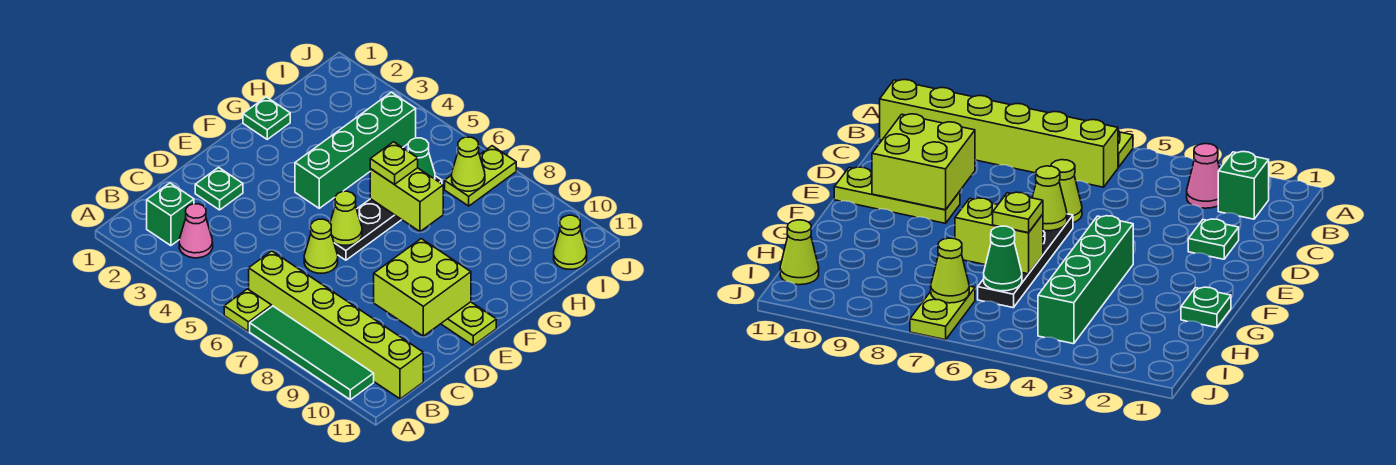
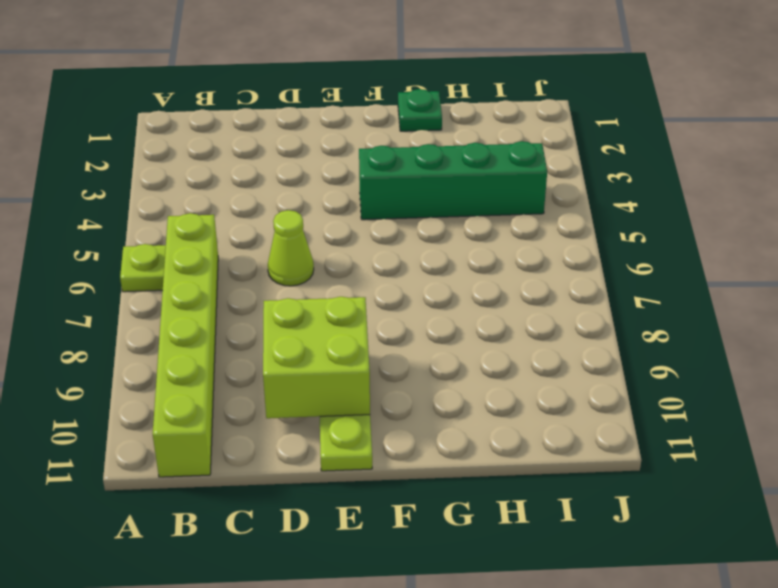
none -> green 1x4 tile [250,306,374,400]
none -> green 1x1 brick [147,183,194,246]
none -> pink 1x1 cone [179,204,213,258]

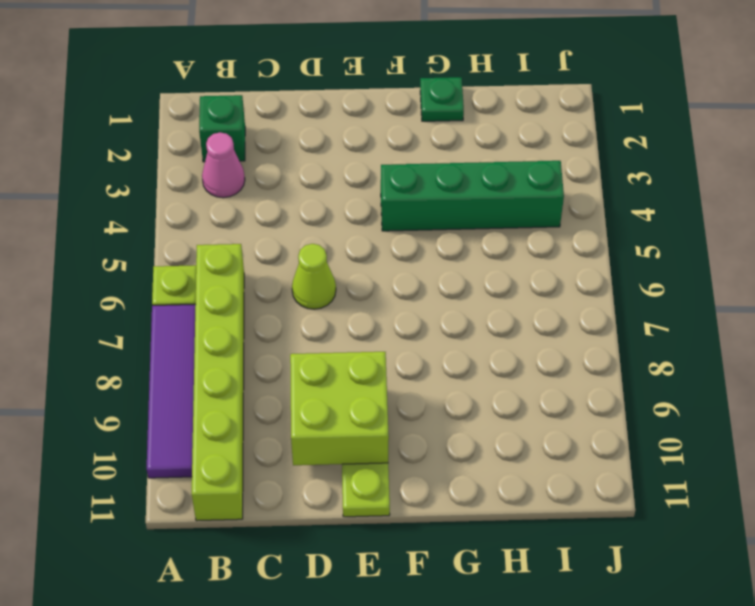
purple 1x4 tile [147,304,196,478] -> green 1x4 tile [250,306,374,400]
none -> green 1x1 plate [195,167,243,210]
none -> black 1x4 plate [334,176,442,260]
none -> lime 1x2 plate [445,146,516,206]

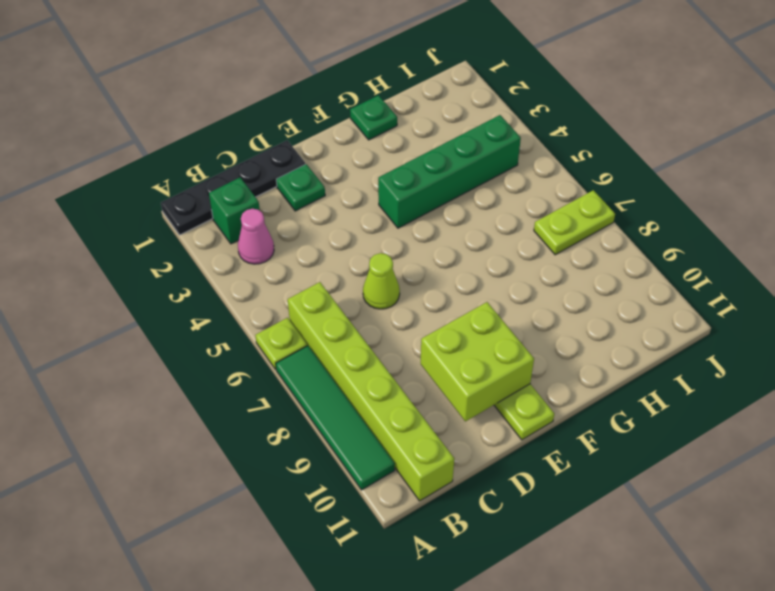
black 1x4 plate [161,140,305,235] -> black 1x4 plate moved to [334,176,442,260]
none -> lime 1x1 cone [554,215,587,269]
none -> lime 1x1 cone [330,191,362,245]
none -> lime 1x2 brick [370,168,443,232]

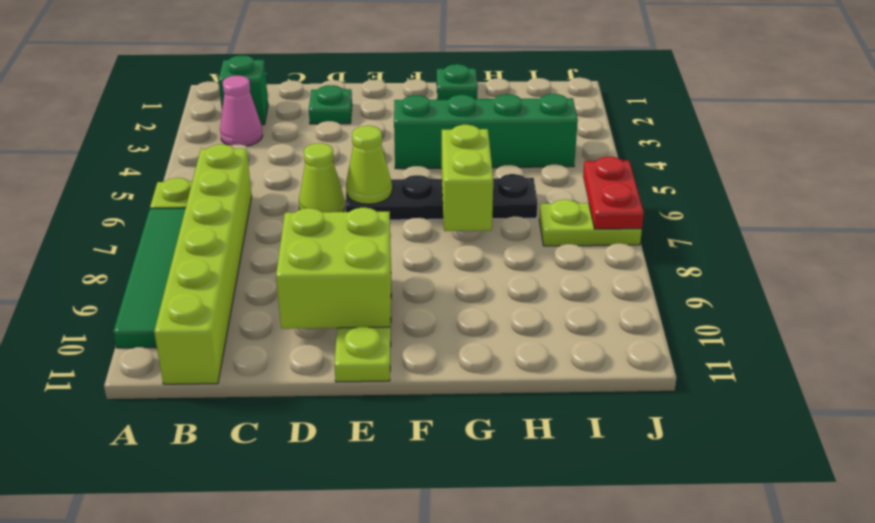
red 1x2 plate [583,157,644,229] -> none
none -> lime 1x1 cone [554,215,587,269]
none -> green 1x1 cone [408,138,435,179]
none -> lime 1x1 cone [452,137,485,191]

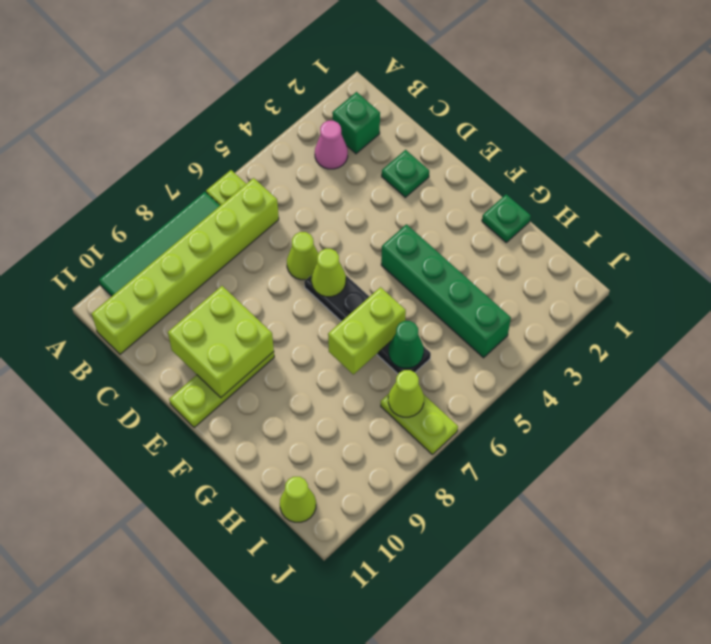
none -> lime 1x1 plate [370,142,418,185]

